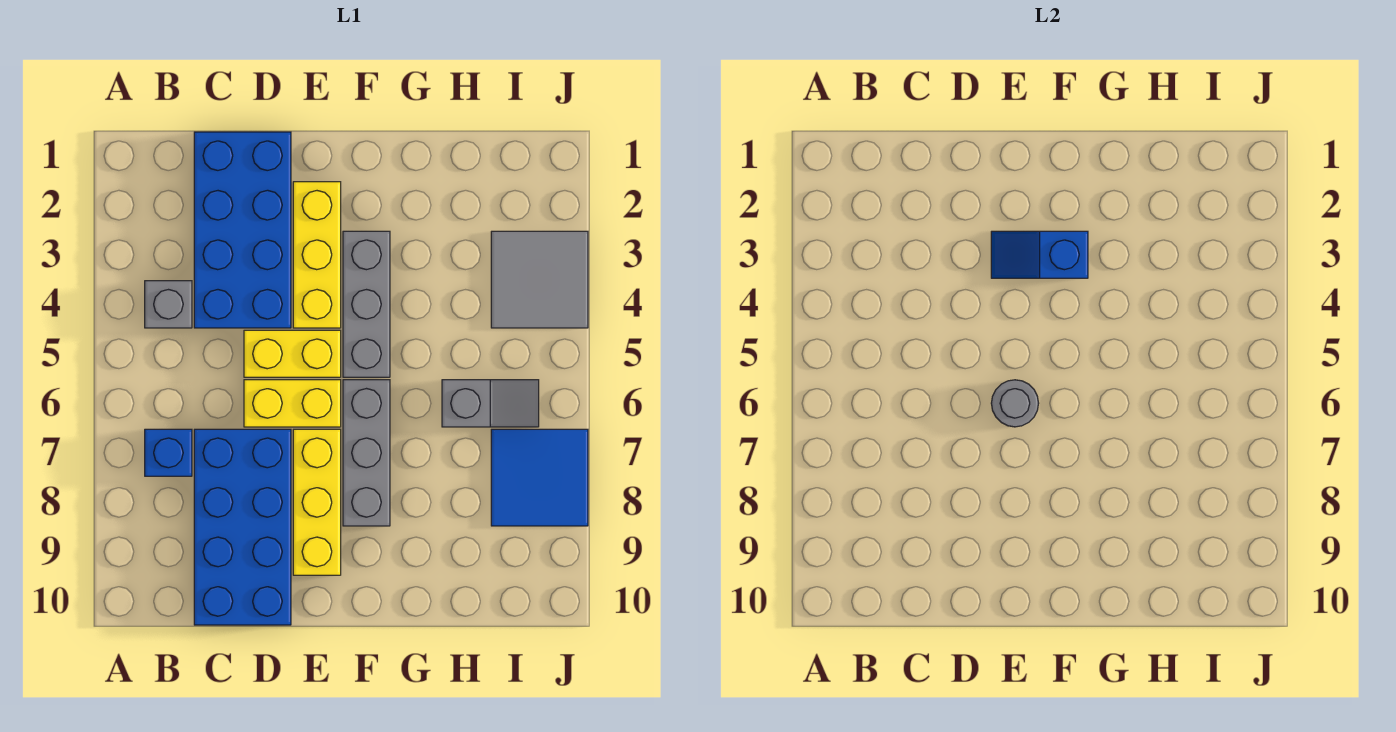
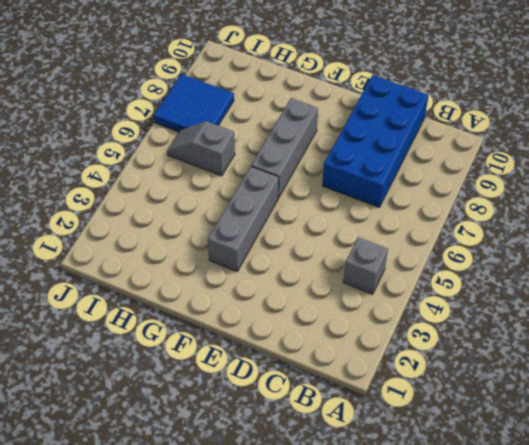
none -> blue 1x1 brick [145,429,192,476]
none -> blue 2x4 brick [194,132,291,328]
none -> yellow 1x2 brick [244,330,341,377]

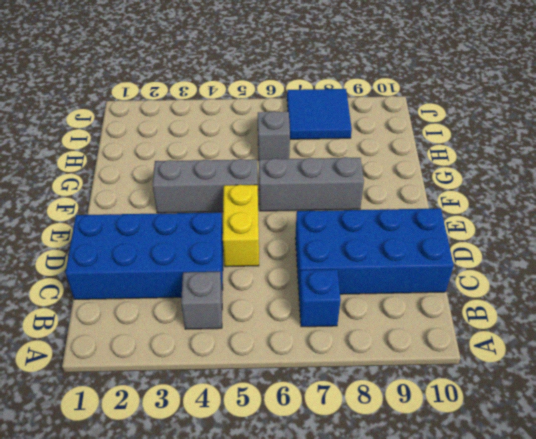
none -> yellow 1x2 brick [244,380,341,427]
none -> yellow 1x3 brick [293,182,341,328]
none -> yellow 1x3 brick [293,429,341,575]

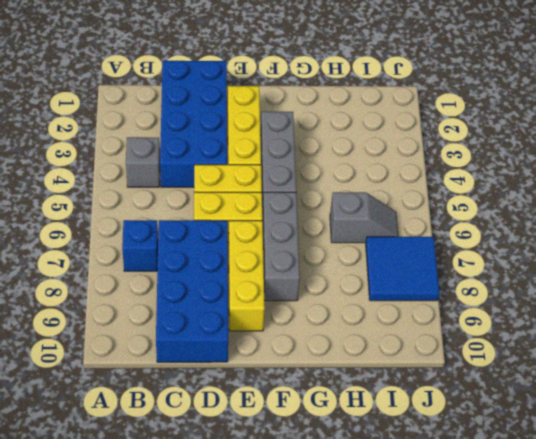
none -> grey 2x2 tile [491,231,588,328]
none -> blue 1x2 slope [991,231,1088,278]
none -> grey 1x1 round brick [991,380,1039,427]

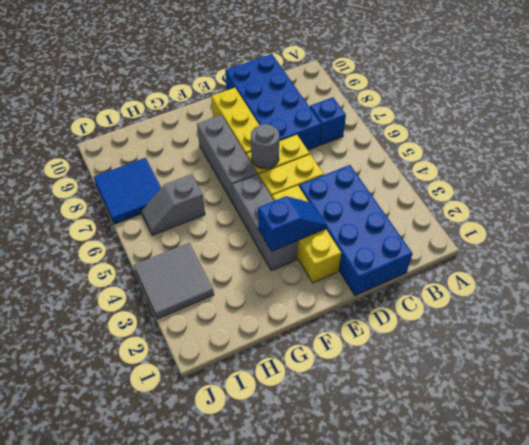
none -> grey 1x1 brick [145,281,192,328]

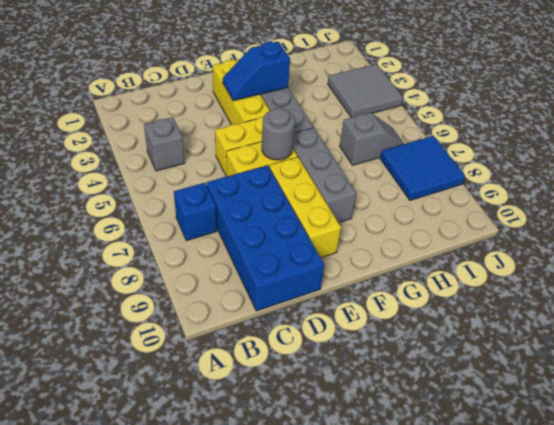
none -> blue 2x4 brick [194,132,291,328]

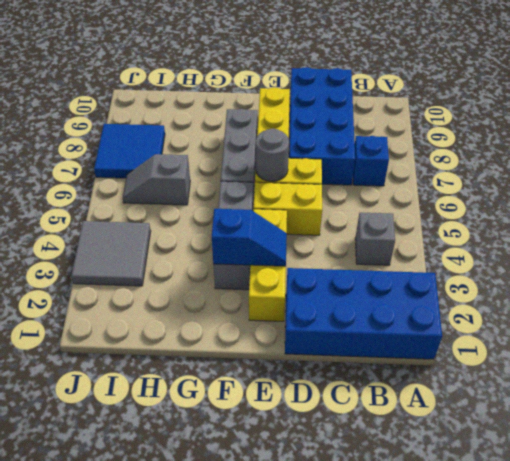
blue 2x4 brick [285,268,442,359] -> blue 2x4 brick turned to [194,132,291,328]

